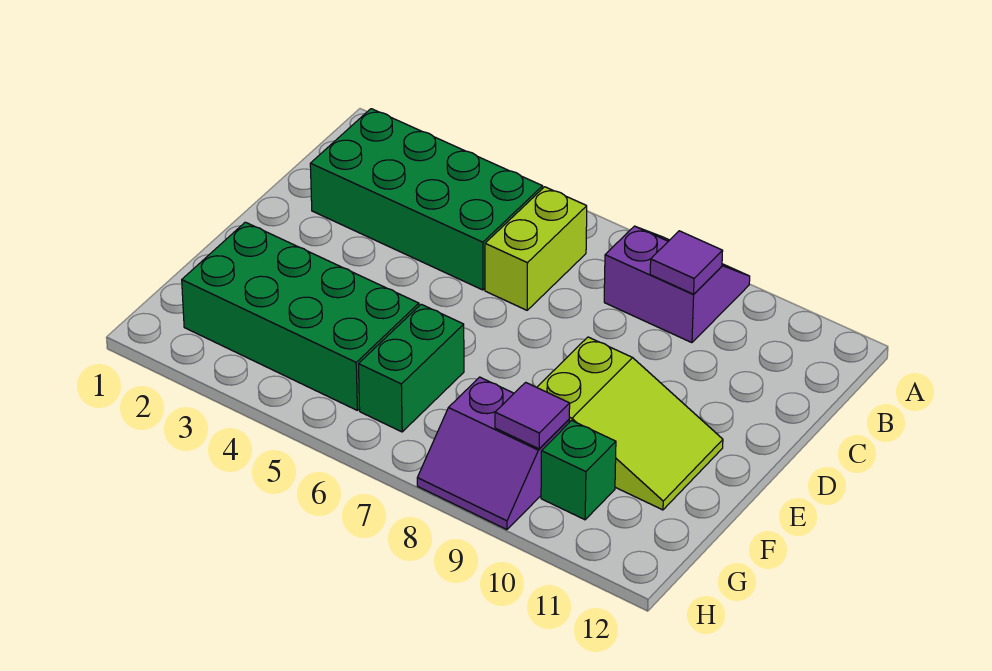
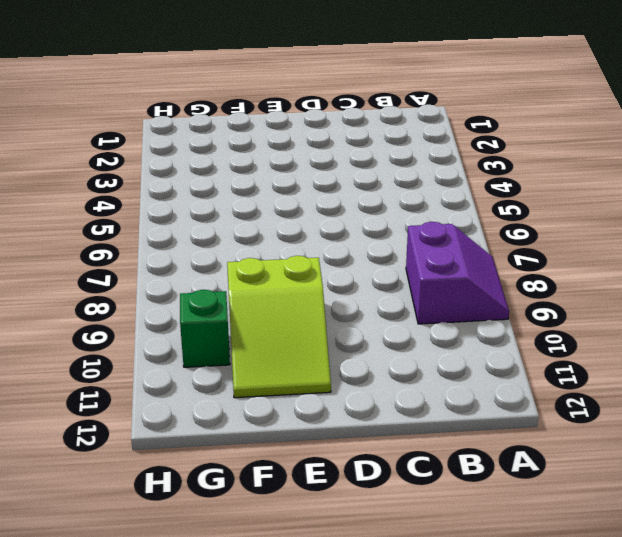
none -> green 2x4 brick [310,109,543,290]
none -> lime 1x2 brick [485,187,587,310]

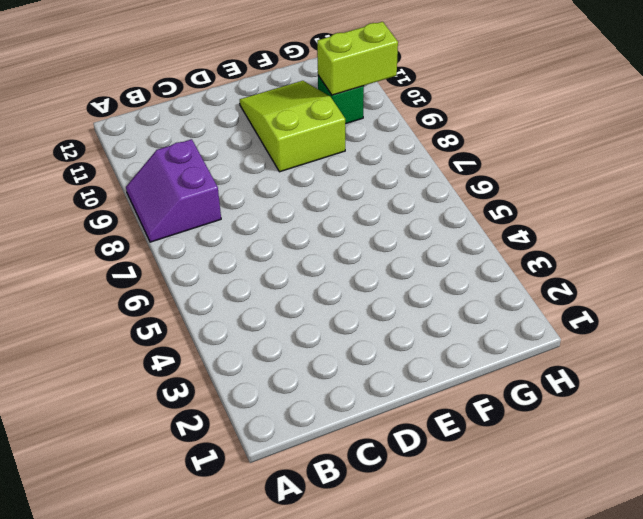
lime 1x2 brick [317,22,398,95] -> lime 1x2 brick moved to [485,187,587,310]
none -> green 2x4 brick [310,109,543,290]
none -> green 2x4 brick [182,222,419,410]

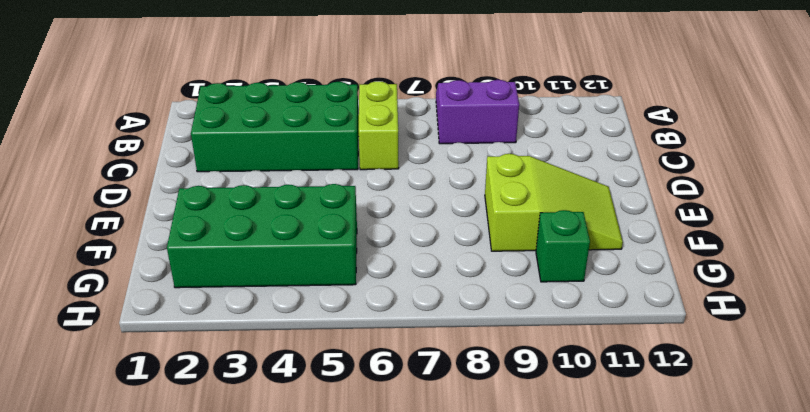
none -> green 1x2 brick [359,304,464,432]
none -> purple 2x2 slope [417,377,569,530]

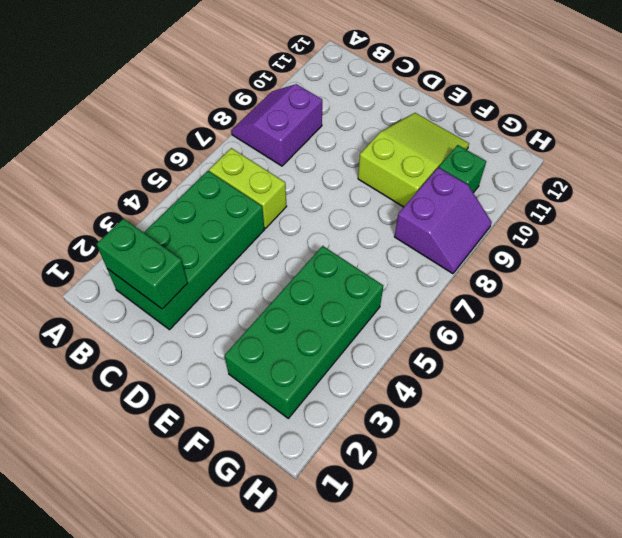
green 1x2 brick [96,218,188,309] -> green 1x2 brick moved to [359,304,464,432]
none -> purple 1x1 tile [650,231,723,294]
none -> purple 1x1 tile [495,382,570,449]

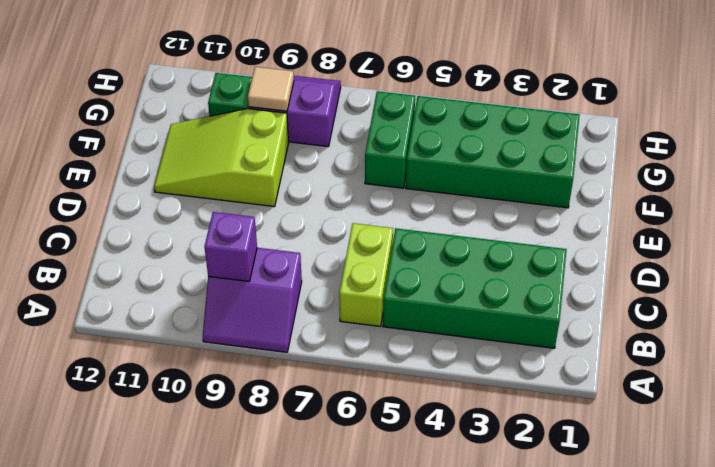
purple 1x1 brick [204,212,257,281] -> purple 1x1 tile [650,231,723,294]
tan 1x1 tile [248,67,294,111] -> purple 1x1 tile [495,382,570,449]

